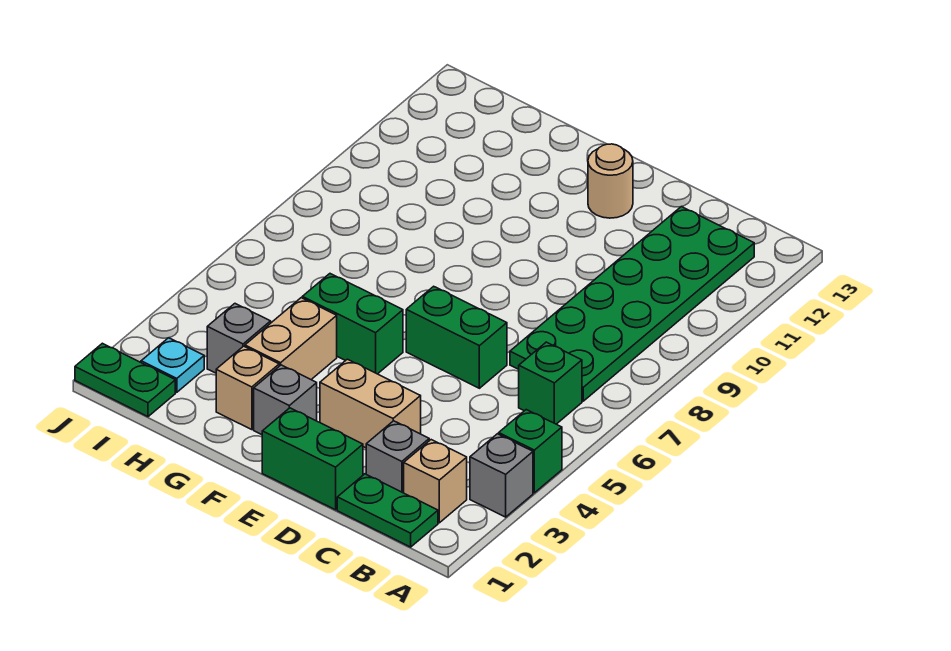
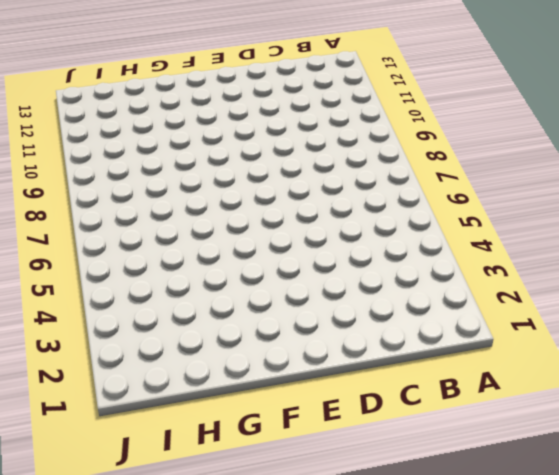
none -> grey 1x1 brick [470,434,533,517]
none -> green 1x1 brick [499,410,562,493]
none -> green 1x2 plate [337,474,438,547]

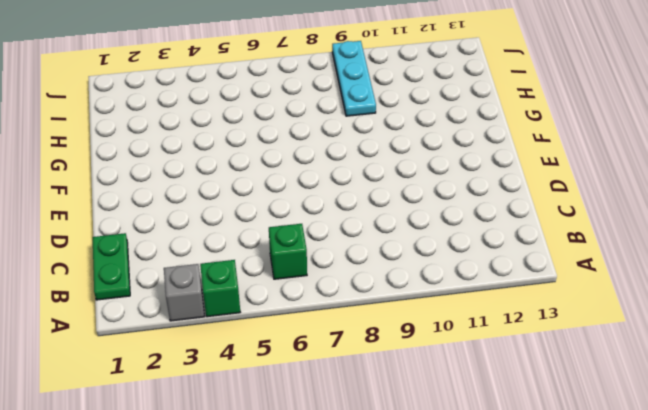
cyan 1x3 plate [332,41,376,116] -> none
none -> tan 1x1 brick [404,440,467,523]
none -> green 2x6 plate [510,207,754,401]
none -> grey 1x1 brick [366,421,429,493]

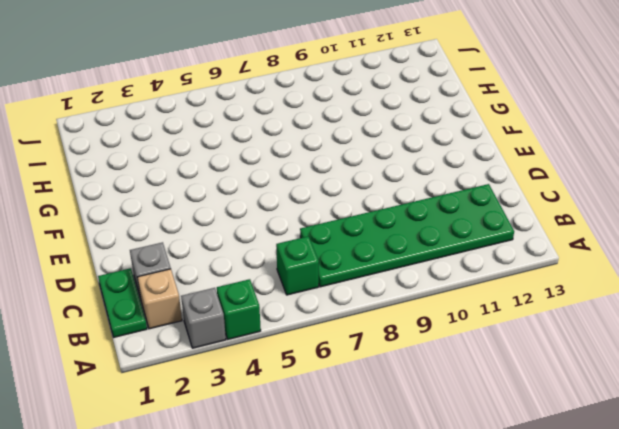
none -> green 1x2 brick [262,408,363,510]
none -> tan 1x2 brick [320,359,421,448]
none -> green 1x2 brick [406,286,507,388]

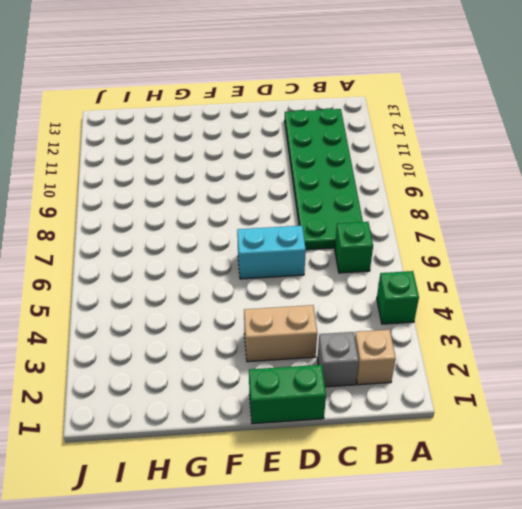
cyan 1x2 brick [237,226,306,279] -> green 1x2 brick [406,286,507,388]
none -> grey 1x1 brick [470,434,533,517]
none -> green 1x2 plate [337,474,438,547]
none -> tan 1x1 round brick [588,144,633,218]

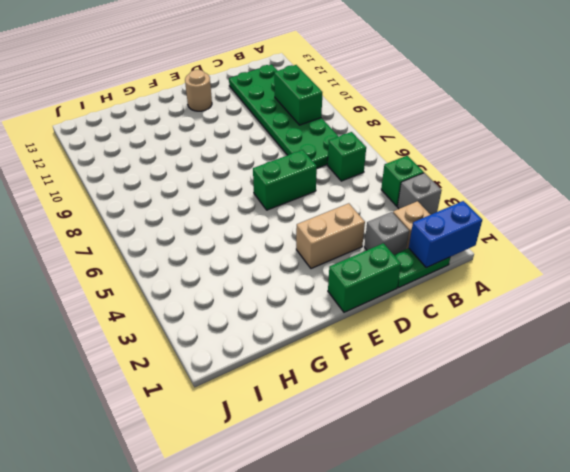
blue 1x2 brick [409,201,482,268] -> none
green 1x2 brick [274,65,322,125] -> green 1x2 brick turned to [302,274,403,374]
none -> grey 1x1 brick [254,365,317,435]
none -> tan 1x1 brick [216,346,279,430]
none -> tan 1x2 brick [245,298,337,379]

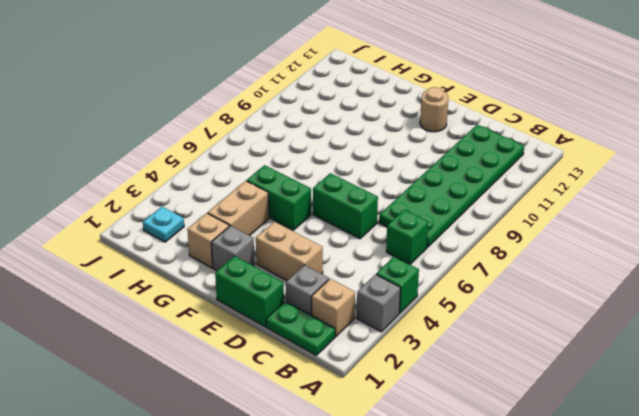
none -> grey 1x1 brick [207,304,271,373]
none -> green 1x2 plate [75,343,175,417]

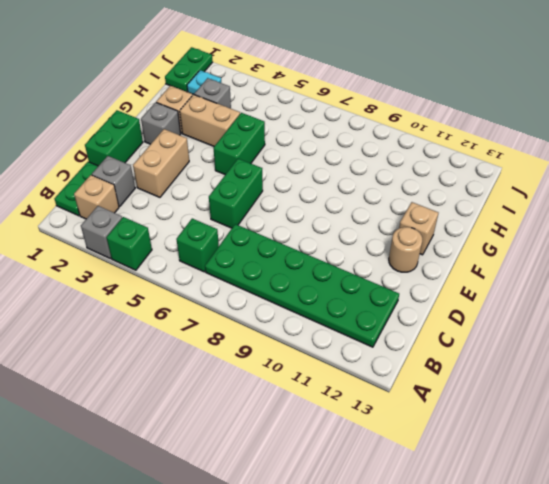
tan 1x1 brick [399,202,438,255] -> none

